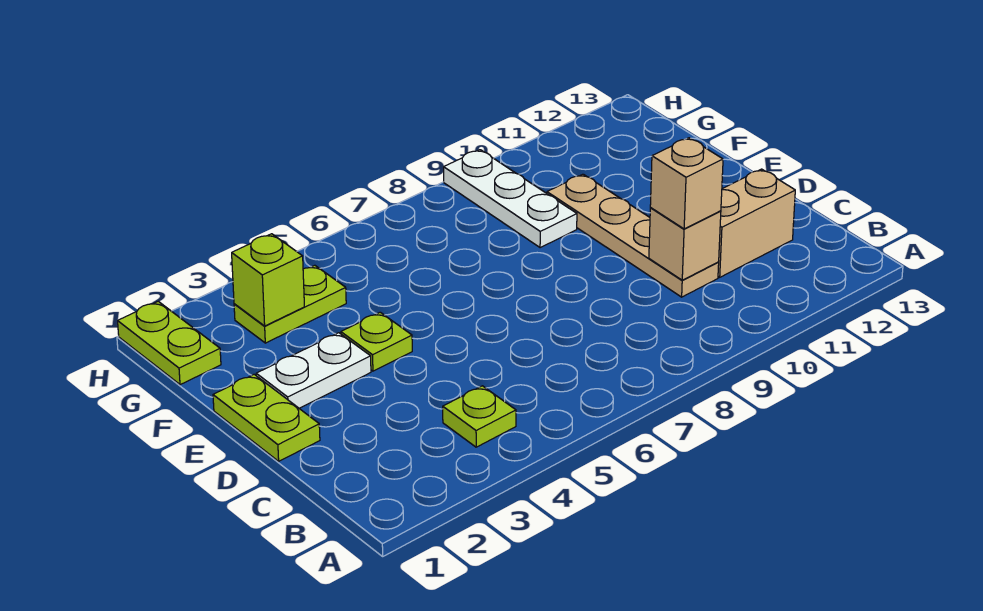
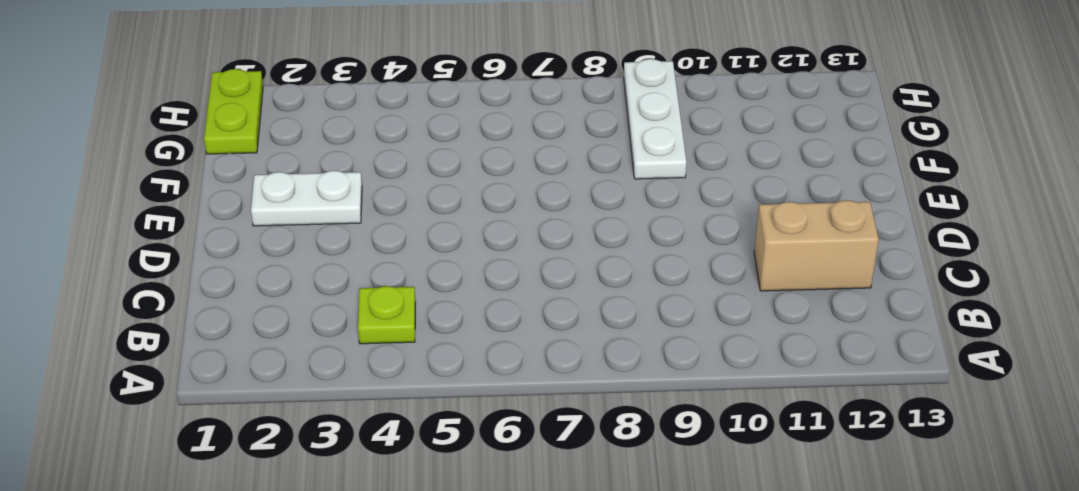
none -> tan 1x4 plate [547,174,719,297]
none -> lime 1x2 plate [213,374,320,461]
none -> lime 1x1 plate [341,312,412,371]

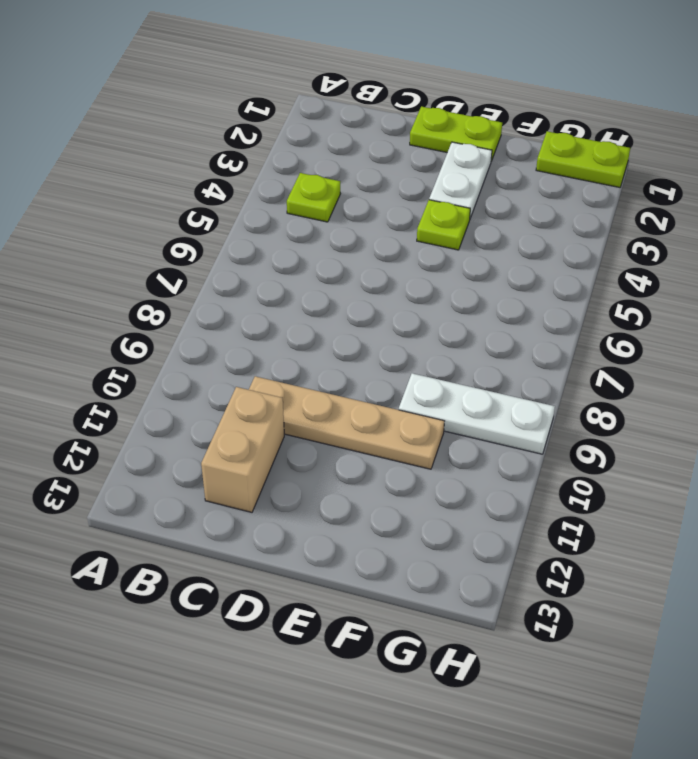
none -> lime 1x2 plate [234,265,346,343]
none -> tan 1x1 brick [649,208,721,280]
none -> lime 1x1 brick [232,234,304,326]

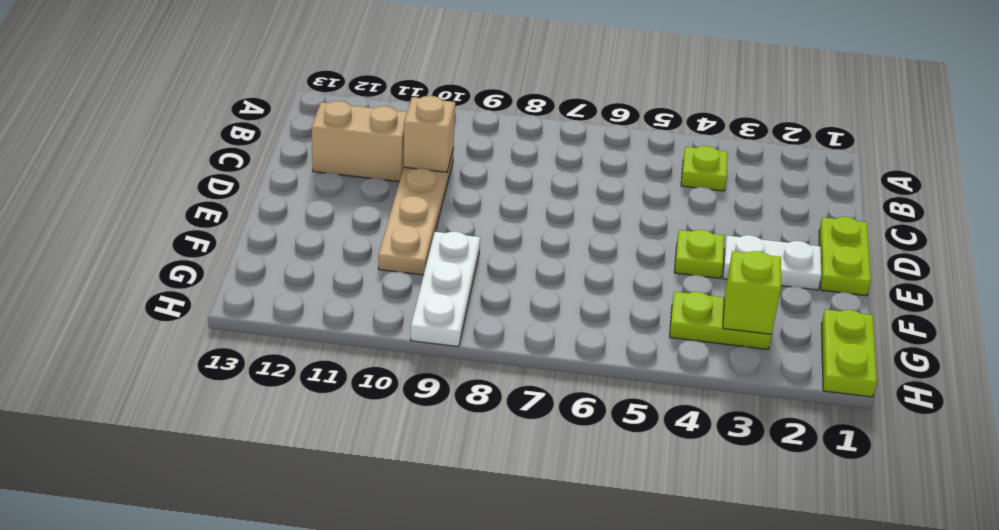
none -> tan 1x1 brick [650,138,723,229]

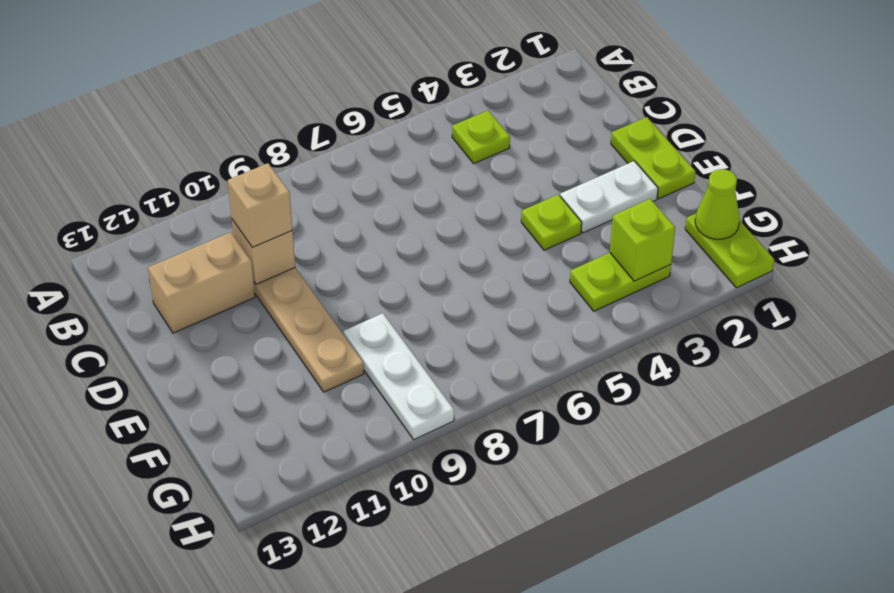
lime 1x1 cone [695,169,740,239] -> none

